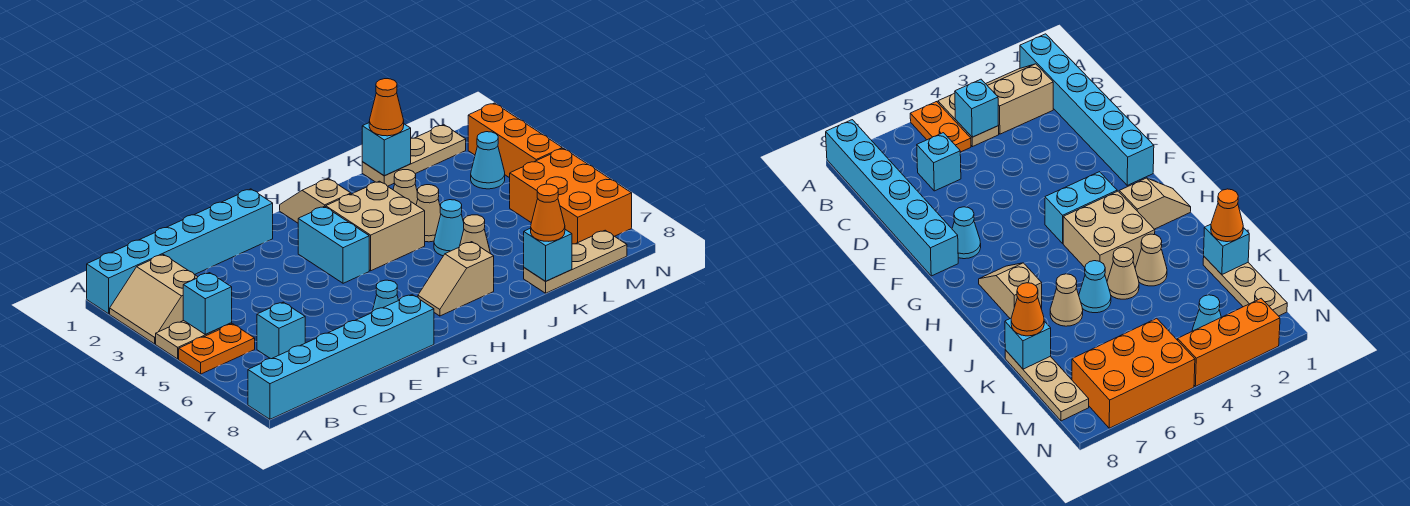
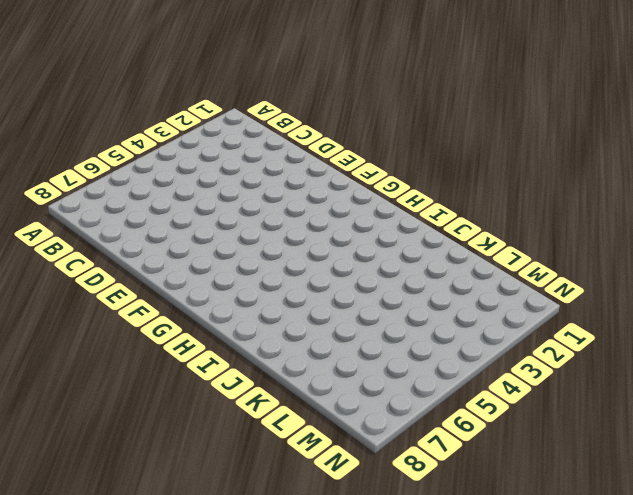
none -> cyan 1x6 brick [87,189,273,314]
none -> tan 2x2 slope [110,254,197,344]
none -> tan 1x2 plate [156,320,232,359]

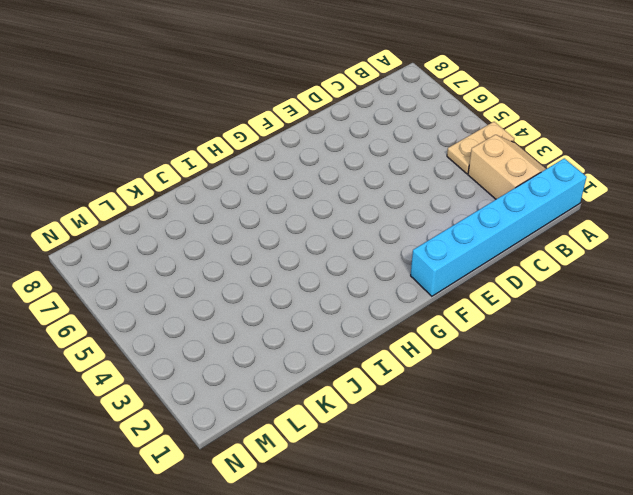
none -> orange 1x2 plate [179,324,255,374]
none -> cyan 1x6 brick [248,295,434,419]
none -> cyan 1x1 brick [257,302,305,359]

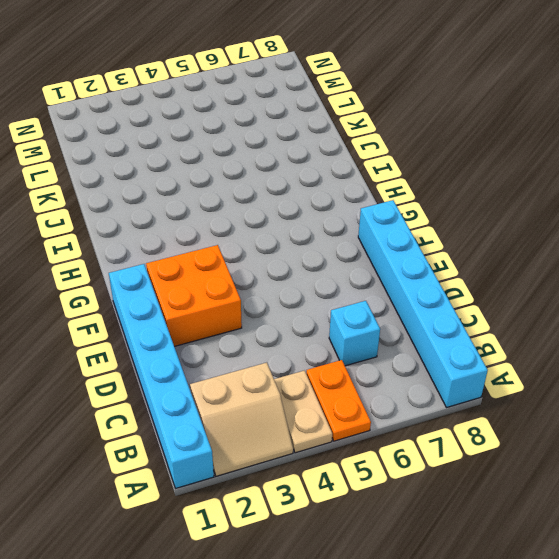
orange 2x2 brick [146,245,242,347] -> none
none -> cyan 1x1 cone [372,280,399,312]
none -> cyan 1x2 brick [298,206,369,283]
none -> tan 1x2 slope [280,178,351,223]

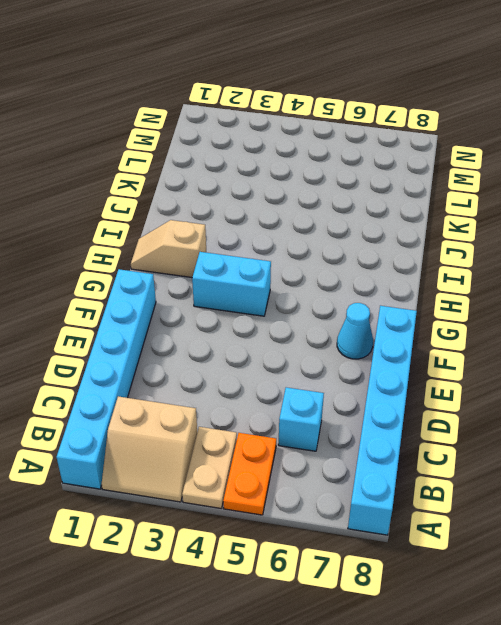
none -> tan 2x2 brick [326,181,425,271]
none -> tan 1x2 slope [418,242,494,316]
none -> tan 1x1 cone [393,170,418,205]

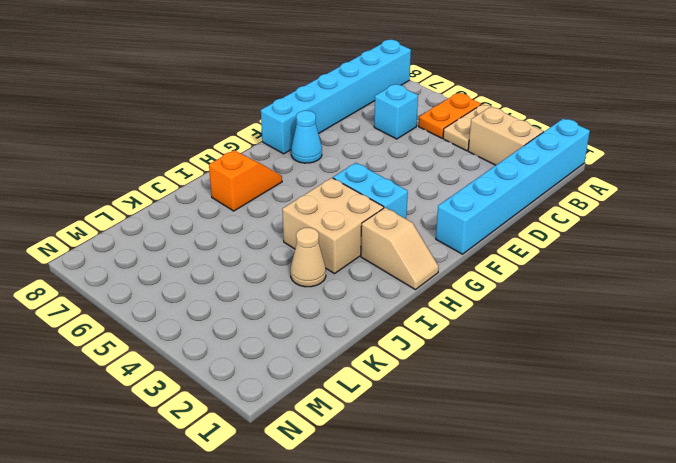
orange 1x2 slope [209,150,282,211] -> tan 1x2 slope [418,242,494,316]
none -> tan 1x1 cone [416,185,441,242]
none -> cyan 1x1 cone [434,200,464,256]
none -> tan 1x1 cone [460,215,490,253]

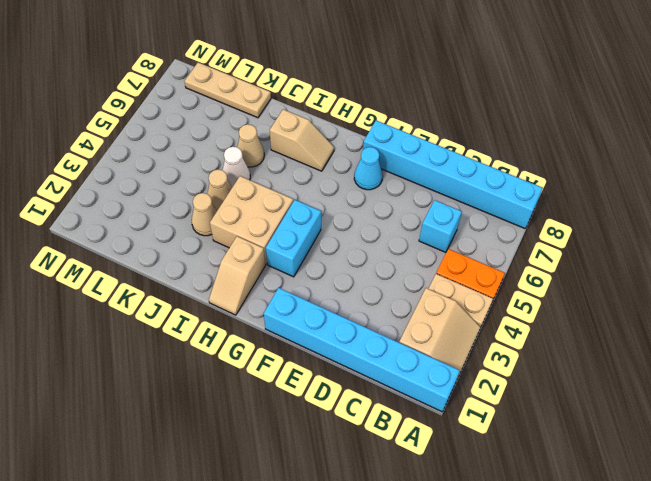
white 1x1 cone [223,147,250,187] -> cyan 1x1 cone [434,200,464,256]
none -> tan 1x3 plate [362,125,466,186]
none -> cyan 1x1 cone [471,132,505,189]
none -> orange 2x3 brick [510,148,632,244]

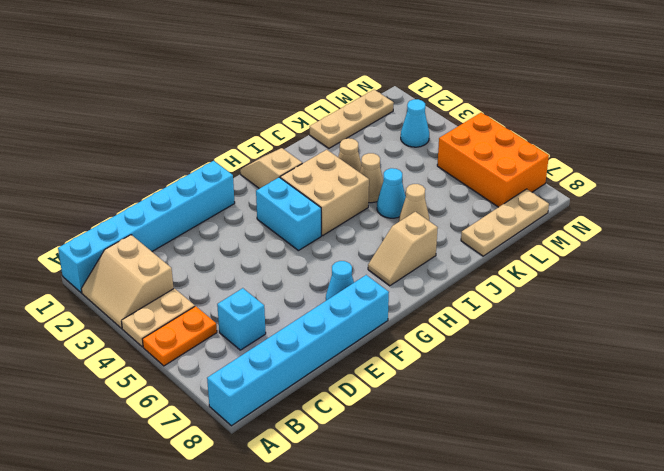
none -> orange 1x3 brick [468,103,562,178]
none -> cyan 1x1 brick [183,273,232,334]
none -> cyan 1x1 brick [362,123,411,176]

